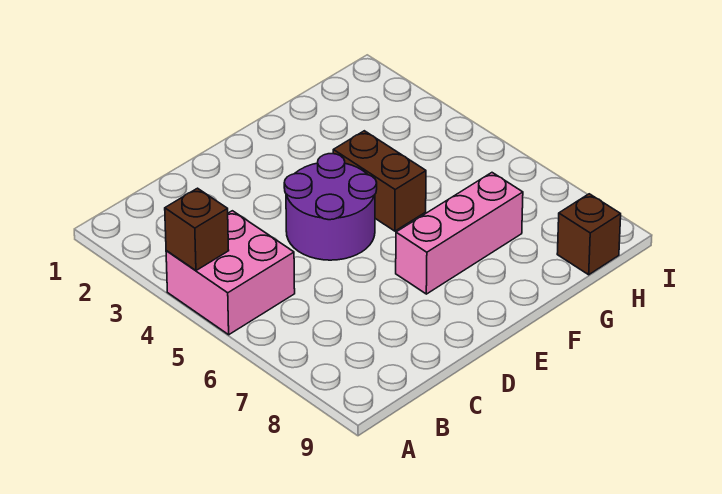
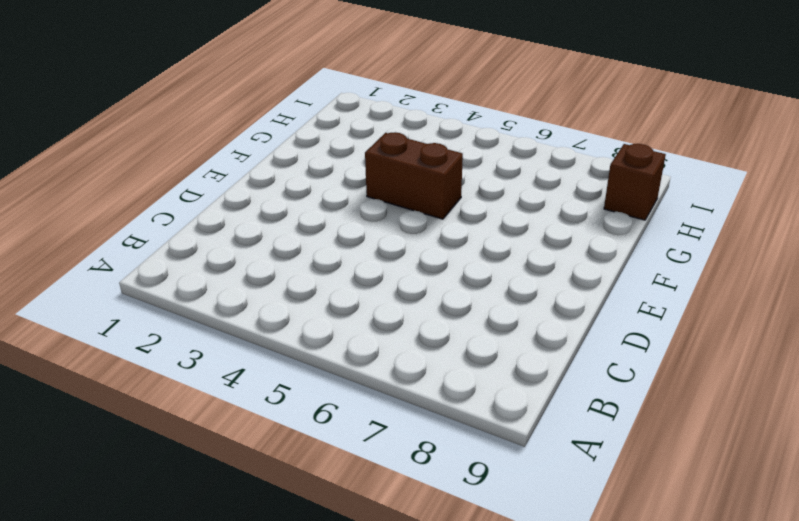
none -> pink 2x2 brick [166,211,295,335]
none -> purple 2x2 round brick [284,154,377,260]

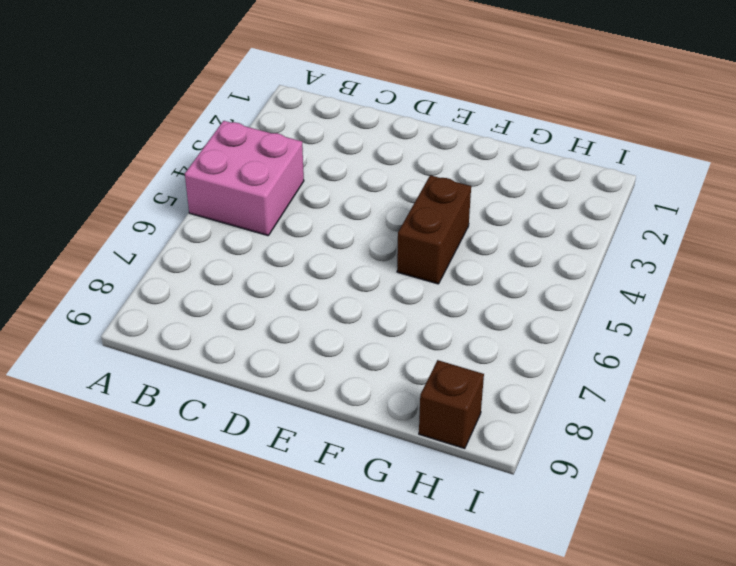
none -> purple 2x2 round brick [284,154,377,260]
none -> pink 1x3 brick [396,173,523,294]

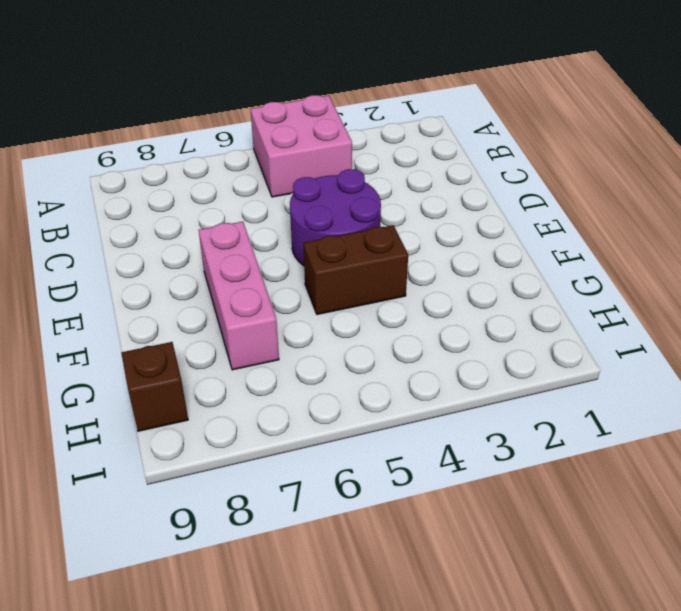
none -> brown 1x1 brick [165,188,229,271]

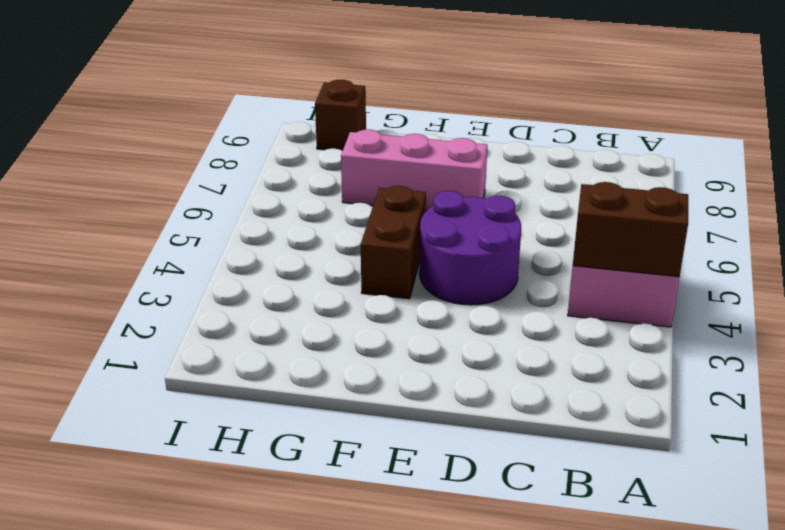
brown 1x2 brick [573,182,688,277] -> brown 1x1 brick [165,188,229,271]

